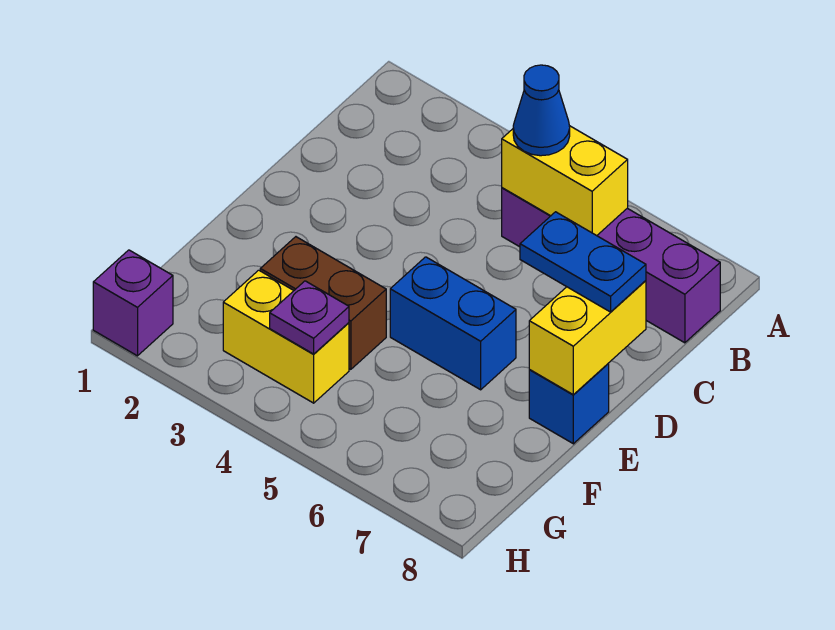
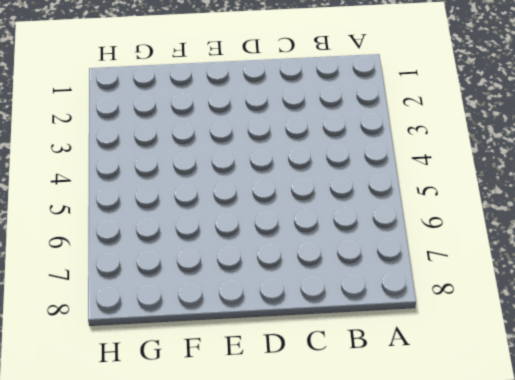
none -> purple 1x4 brick [502,188,720,343]
none -> blue 1x2 brick [390,257,516,390]

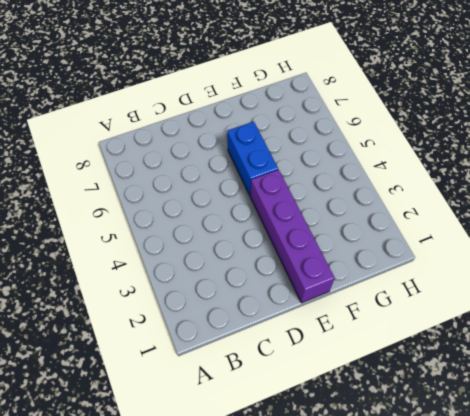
purple 1x4 brick [250,170,335,303] -> purple 1x4 brick moved to [502,188,720,343]
none -> blue 1x1 brick [529,364,609,444]
none -> brown 1x2 brick [260,237,386,369]

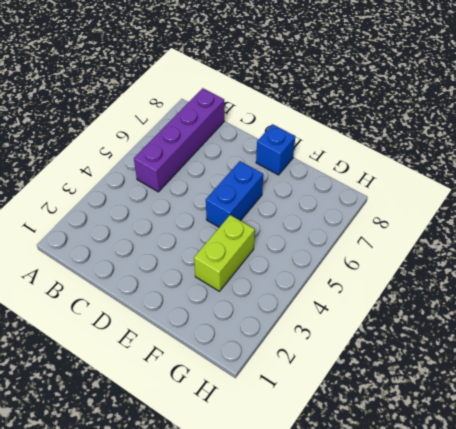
lime 1x2 brick [194,215,255,291] -> brown 1x2 brick [260,237,386,369]
none -> yellow 1x2 brick [223,270,349,403]
none -> purple 1x1 brick [93,250,173,356]

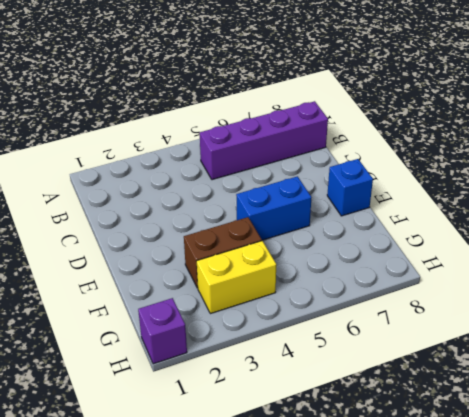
none -> yellow 1x2 brick [502,126,628,236]
none -> yellow 1x2 brick [529,281,646,395]

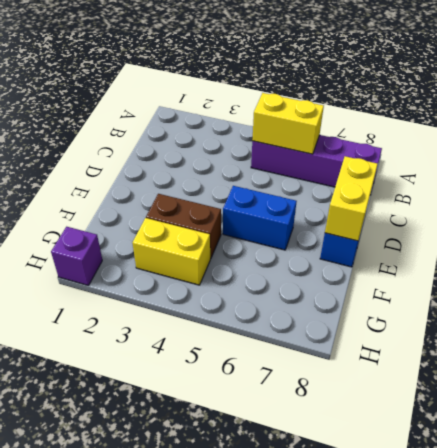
none -> purple 1x1 plate [270,281,349,354]
none -> blue 1x1 cone [513,65,570,156]

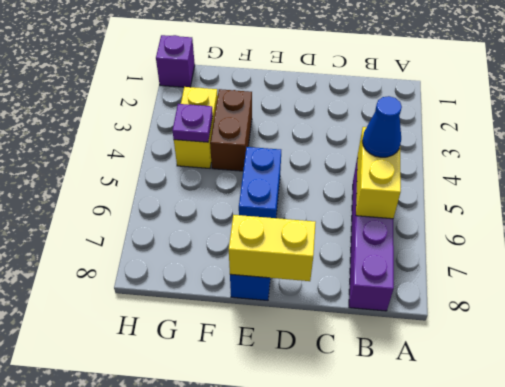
none -> blue 1x2 plate [520,212,646,312]

